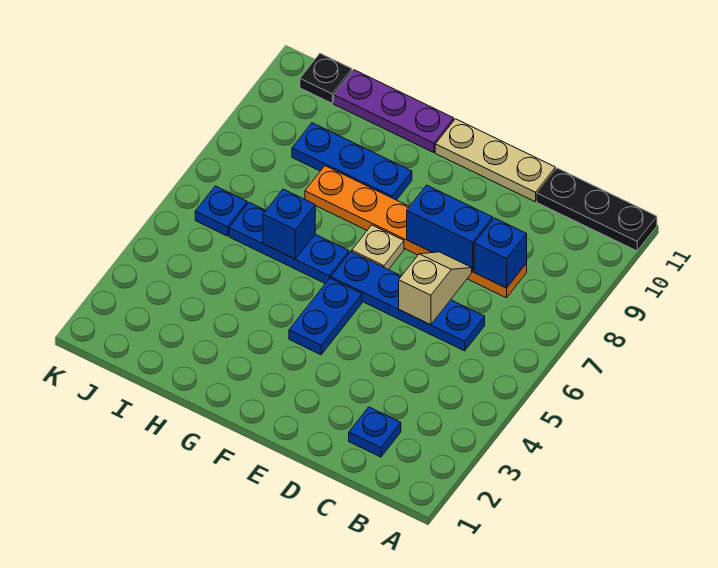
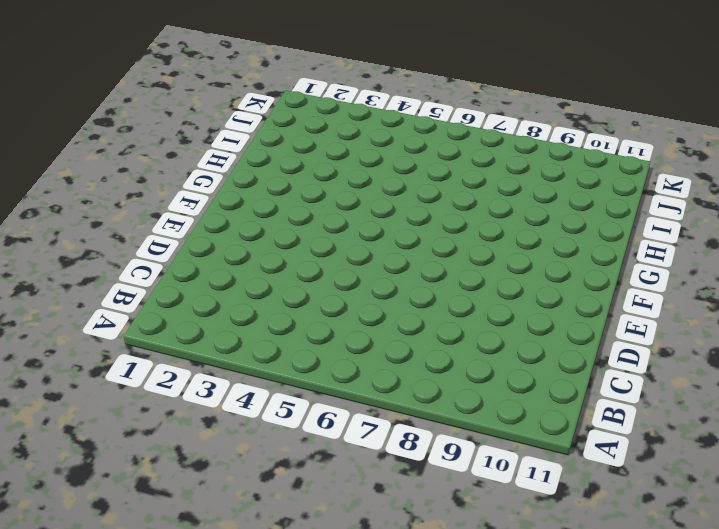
none -> black 1x3 plate [537,168,657,251]
none -> blue 1x1 plate [349,407,401,457]
none -> blue 1x4 plate [331,252,485,351]

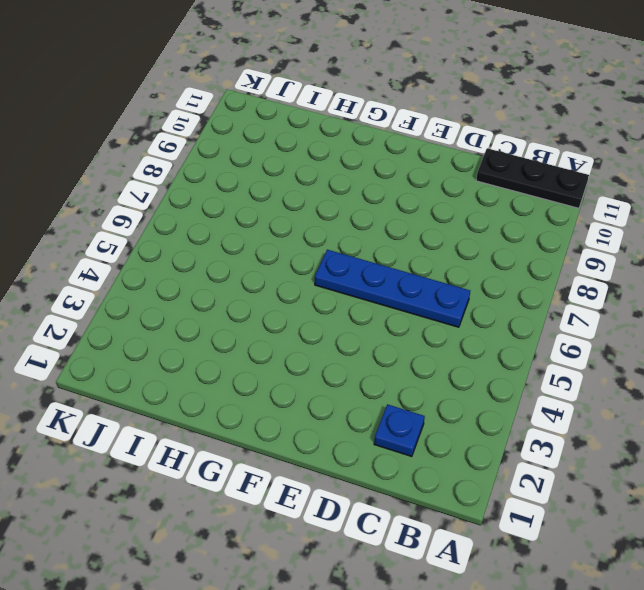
none -> orange 1x6 plate [305,166,527,298]
none -> tan 1x3 plate [435,119,555,202]
none -> blue 1x2 plate [289,278,362,355]

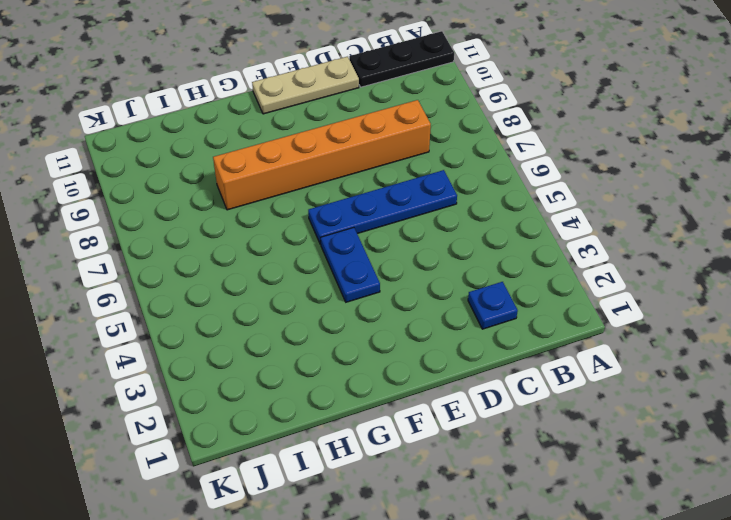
orange 1x6 brick [213,100,431,210] -> orange 1x6 plate [305,166,527,298]
none -> tan 1x1 plate [352,225,404,270]
none -> blue 1x3 plate [229,202,349,283]
none -> blue 1x3 plate [292,123,412,200]

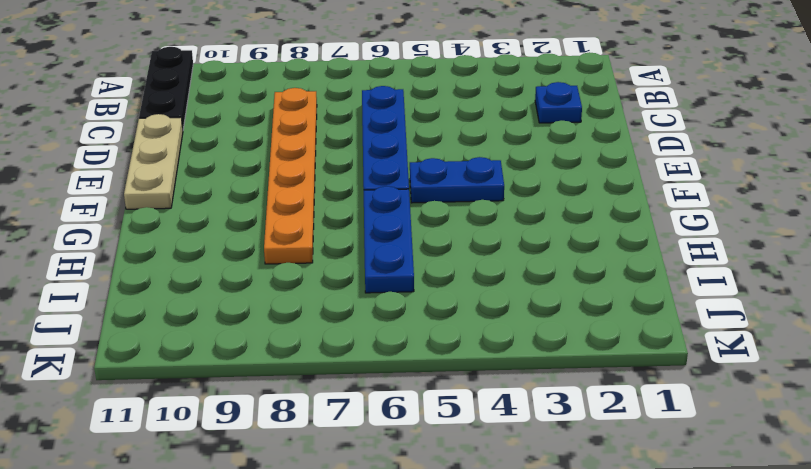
none -> tan 1x1 plate [352,225,404,270]
none -> blue 1x3 plate [292,123,412,200]
none -> purple 1x3 plate [334,70,454,153]

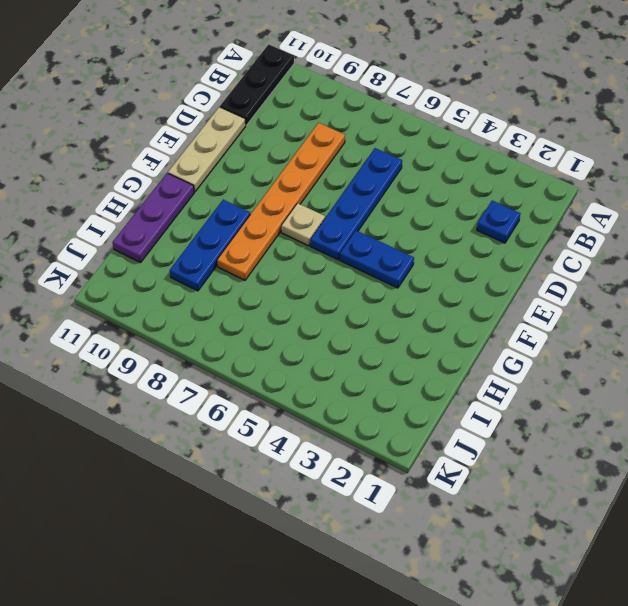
none -> blue 1x3 plate [229,202,349,283]
none -> blue 1x1 plate [195,186,247,236]
none -> black 1x1 plate [300,53,352,103]

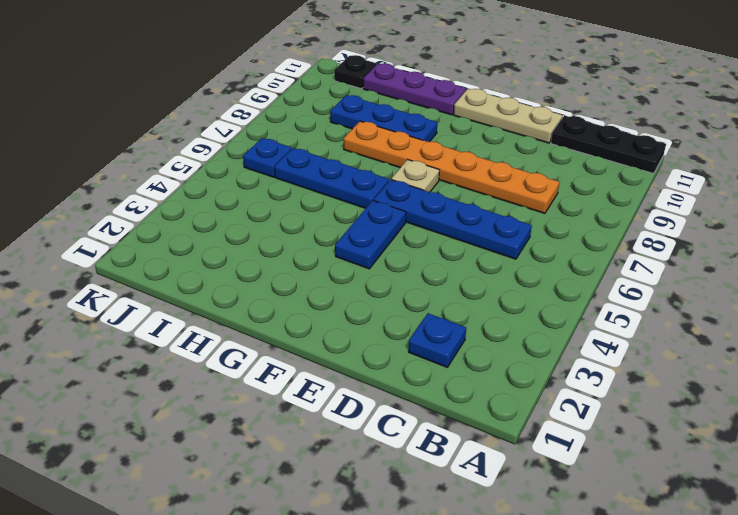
none -> blue 1x1 brick [474,218,527,288]
none -> tan 1x2 slope [399,252,472,325]
none -> blue 1x2 brick [407,185,493,272]

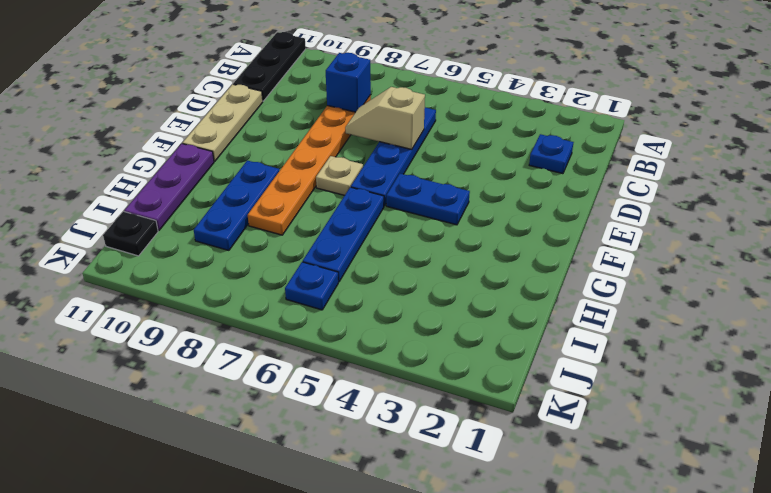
none -> blue 1x2 brick [407,185,493,272]
none -> blue 1x1 brick [263,189,315,259]

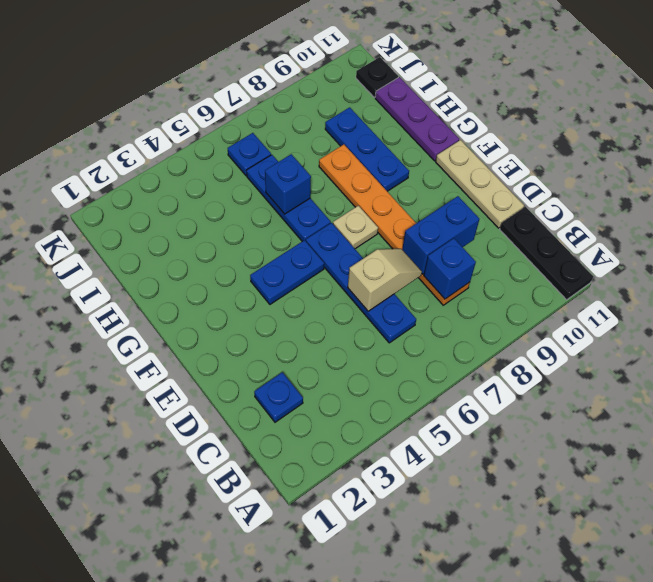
blue 1x2 brick [402,196,479,274] -> blue 1x2 brick turned to [407,185,493,272]

